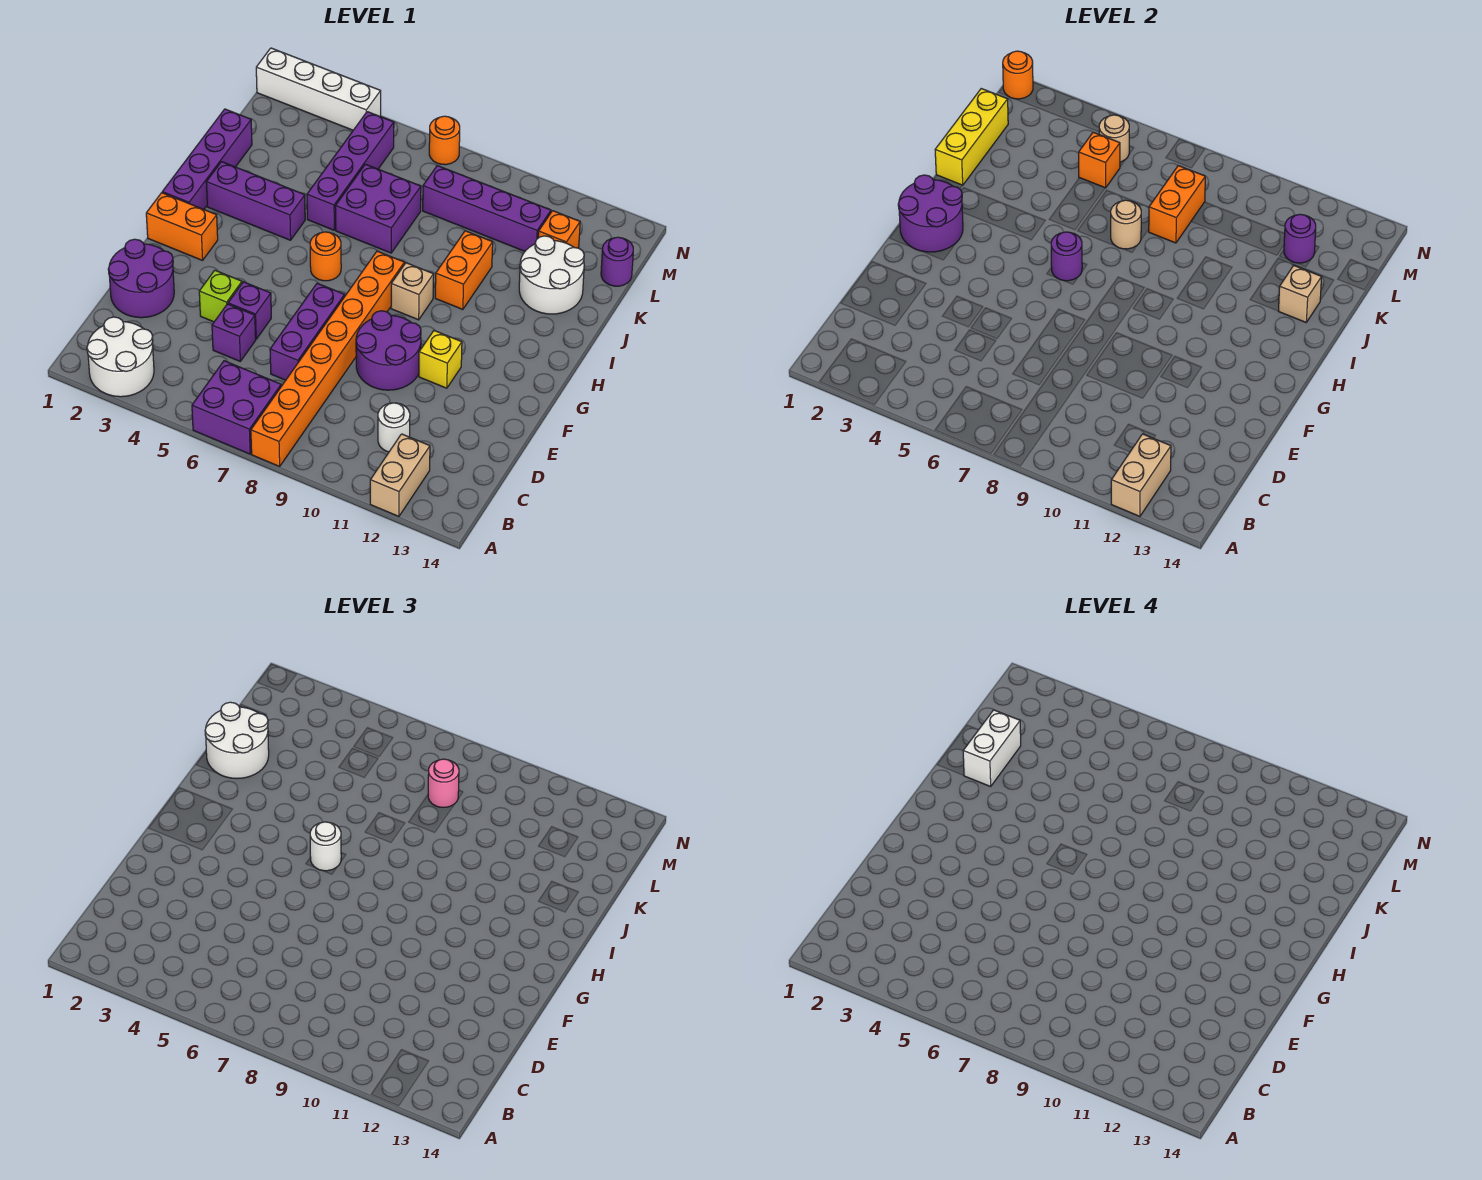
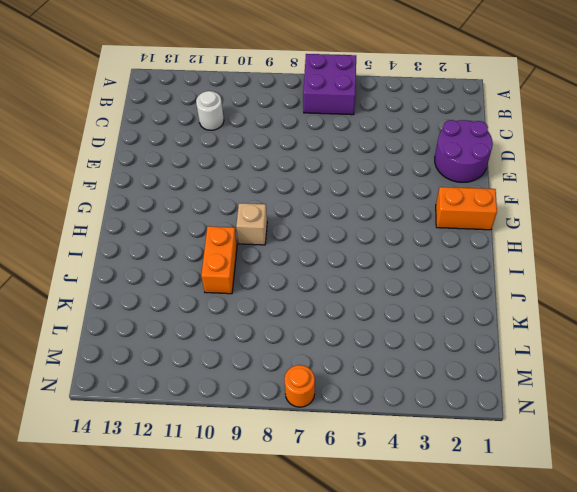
none -> white 2x2 round brick [87,317,154,397]
none -> orange 1x8 brick [251,251,404,466]
none -> tan 1x2 brick [370,434,430,516]
none -> purple 1x1 brick [212,304,256,361]

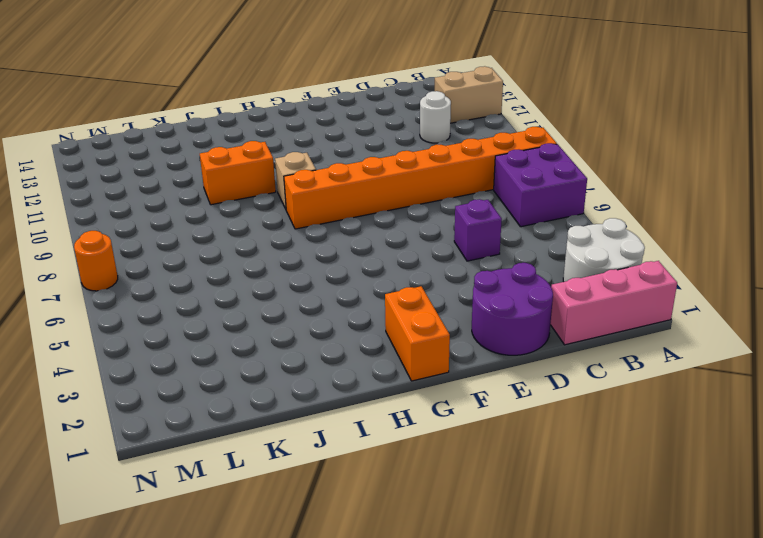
pink 1x3 brick [550,261,677,345] -> none
none -> purple 1x3 brick [270,283,345,380]
none -> lime 1x1 brick [199,270,242,322]
none -> purple 1x1 brick [228,282,271,339]
none -> purple 2x2 round brick [356,311,421,390]

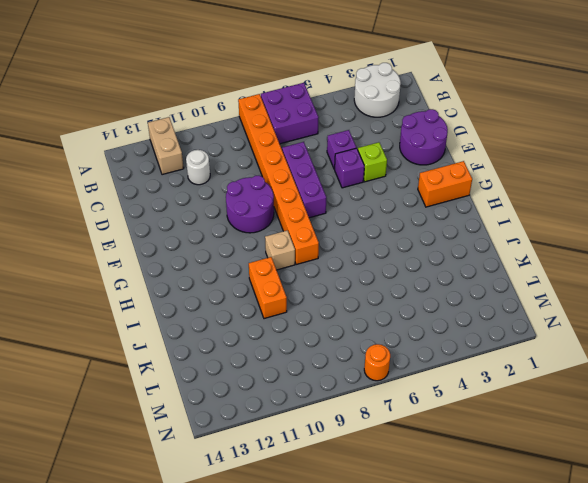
none -> yellow 1x1 brick [419,331,462,388]
none -> purple 1x4 brick [162,109,252,209]
none -> orange 1x1 round brick [310,232,341,281]
none -> purple 1x3 brick [206,162,305,240]

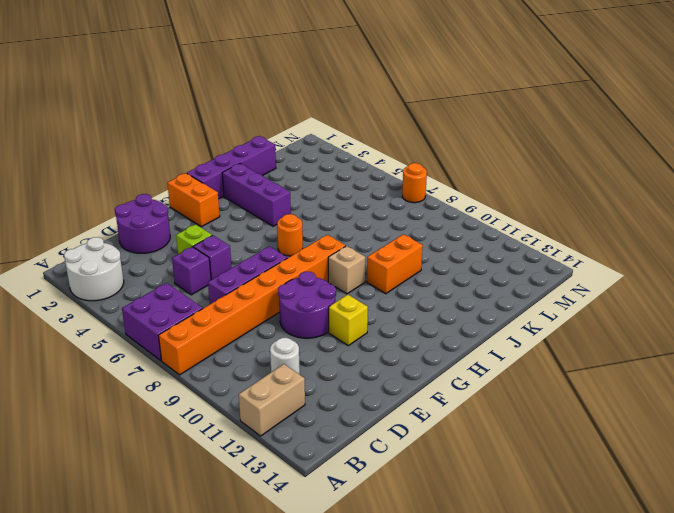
none -> purple 1x4 brick [307,112,394,230]
none -> purple 2x2 brick [335,164,421,253]
none -> white 2x2 round brick [519,236,584,314]
none -> purple 1x4 brick [423,166,551,251]

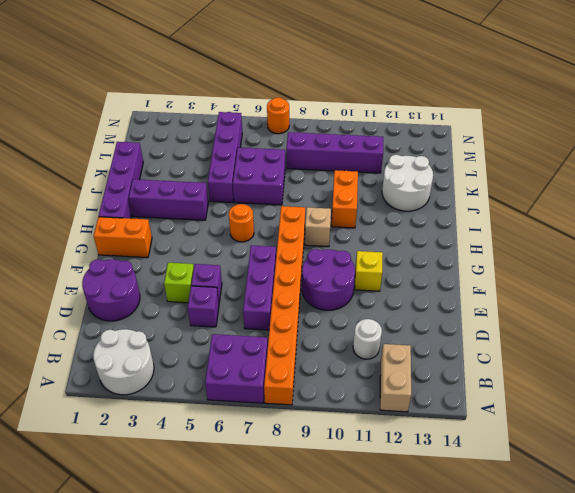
none -> orange 1x1 brick [538,211,580,248]
none -> purple 1x1 round brick [601,237,633,286]
none -> white 1x4 brick [256,48,381,130]
none -> tan 1x2 brick [1111,434,1171,516]

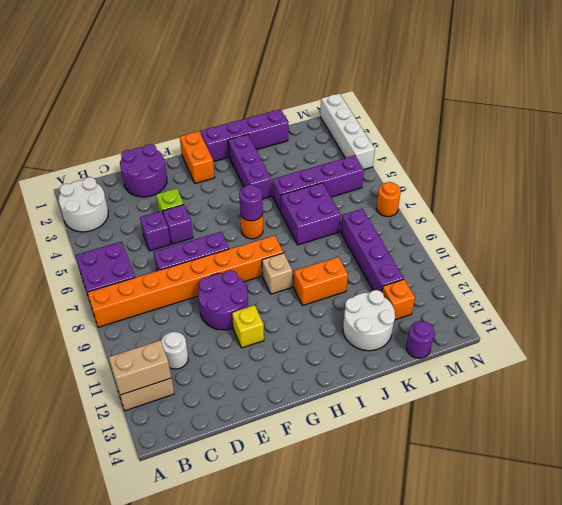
none -> purple 2x2 round brick [898,175,963,252]
none -> yellow 1x3 brick [935,89,1008,185]
none -> tan 1x1 round brick [1111,200,1141,249]
none -> tan 1x1 brick [1279,265,1322,322]

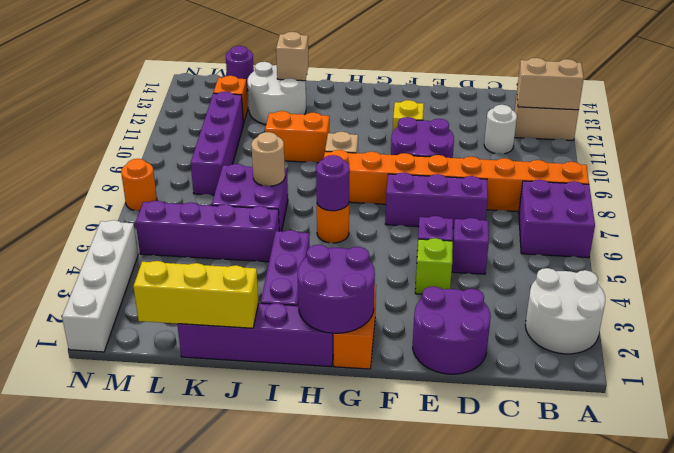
none -> orange 1x2 brick [1148,166,1205,243]
none -> orange 1x1 brick [1079,132,1120,188]
none -> purple 1x1 round brick [1284,214,1316,263]
none -> tan 1x1 round brick [1099,115,1129,162]

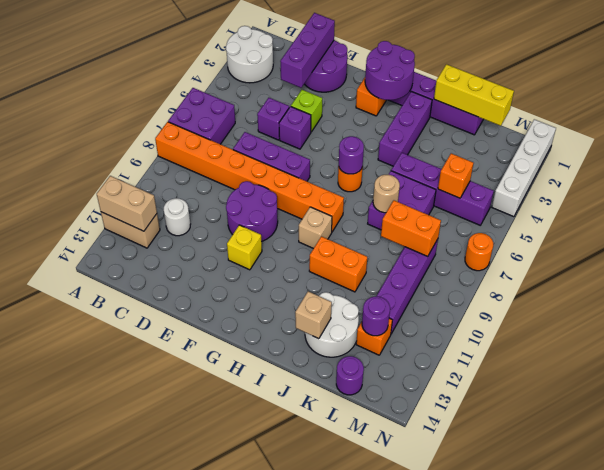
purple 1x3 brick [280,13,335,88] -> none
none -> tan 1x1 round brick [1099,115,1129,162]
none -> orange 1x1 round brick [1003,51,1033,99]
none -> white 1x1 round brick [310,822,341,871]
none -> white 2x2 round brick [205,702,269,779]

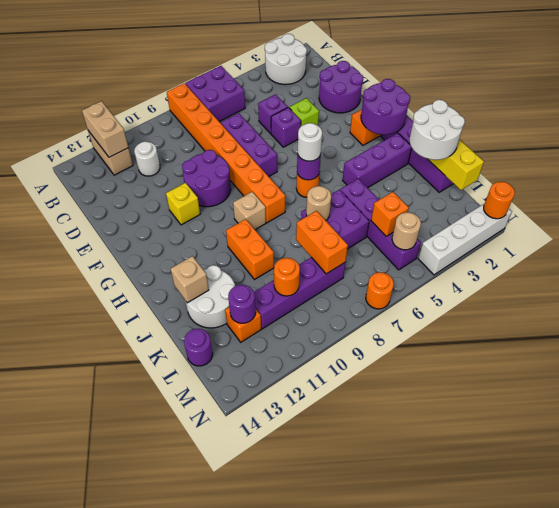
orange 1x1 round brick [274,258,300,296] -> none
none -> pink 1x1 round brick [428,759,459,807]
none -> white 1x2 brick [963,710,1021,786]

